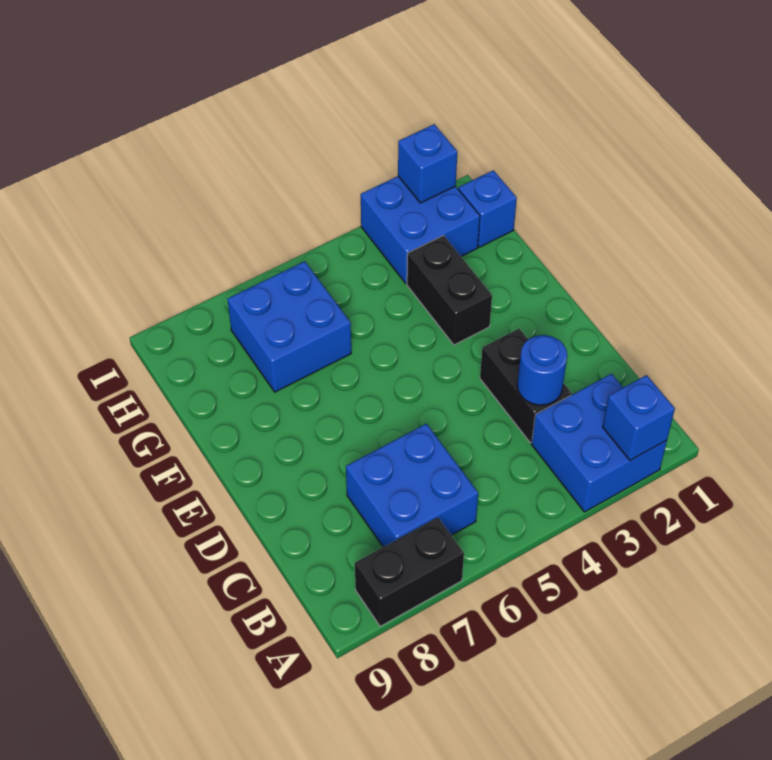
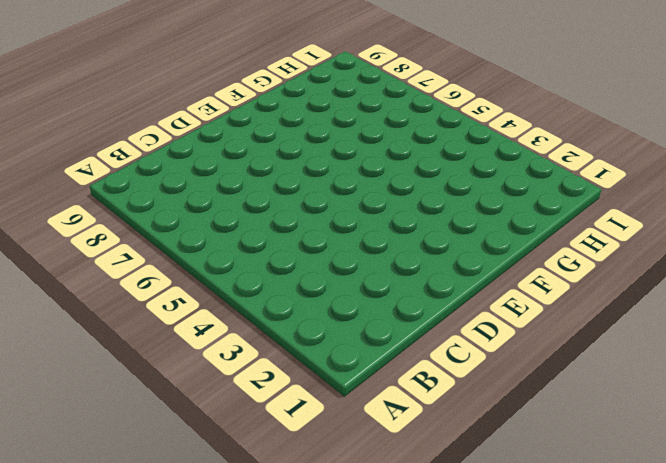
none -> blue 2x2 brick [532,374,667,512]
none -> black 1x2 brick [355,518,464,626]

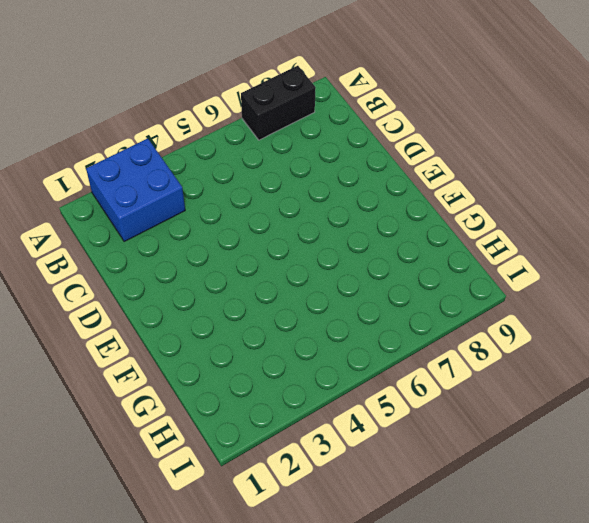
none -> blue 2x2 brick [346,424,478,547]
none -> black 1x2 brick [480,329,571,443]

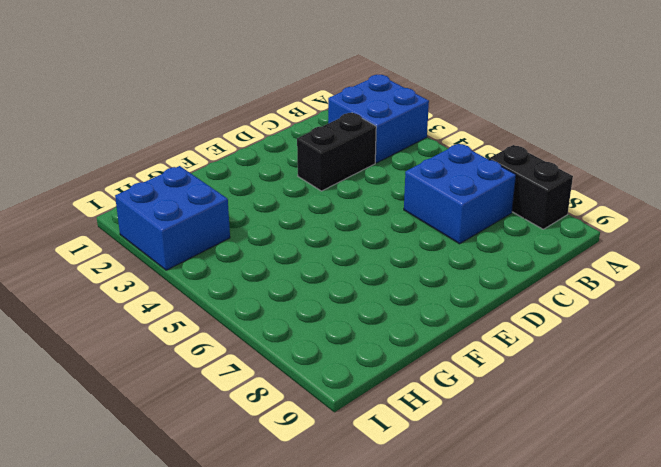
none -> black 1x2 brick [407,236,492,345]
none -> blue 2x2 brick [227,261,351,392]

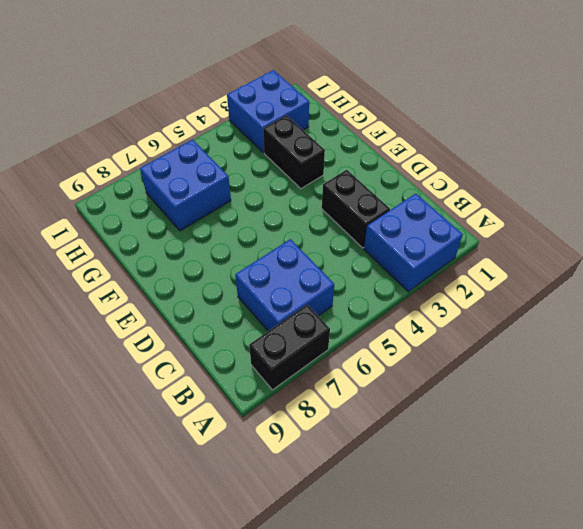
none -> blue 1x1 brick [458,170,517,247]
none -> blue 1x1 brick [603,375,675,460]

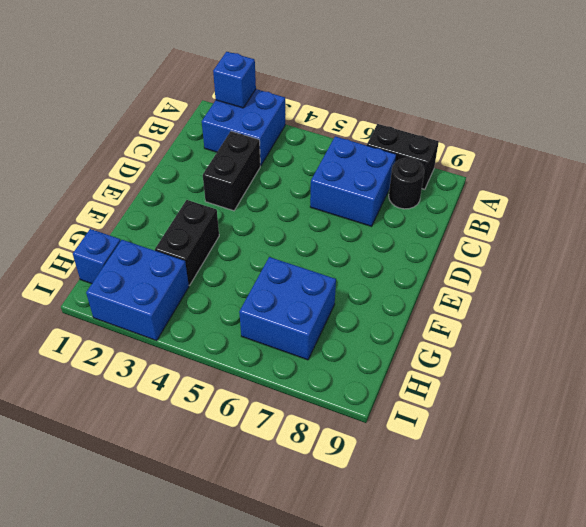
black 1x1 round brick [389,158,424,209] -> none
none -> blue 1x1 round brick [517,335,567,405]
none -> blue 1x1 brick [398,124,457,203]

